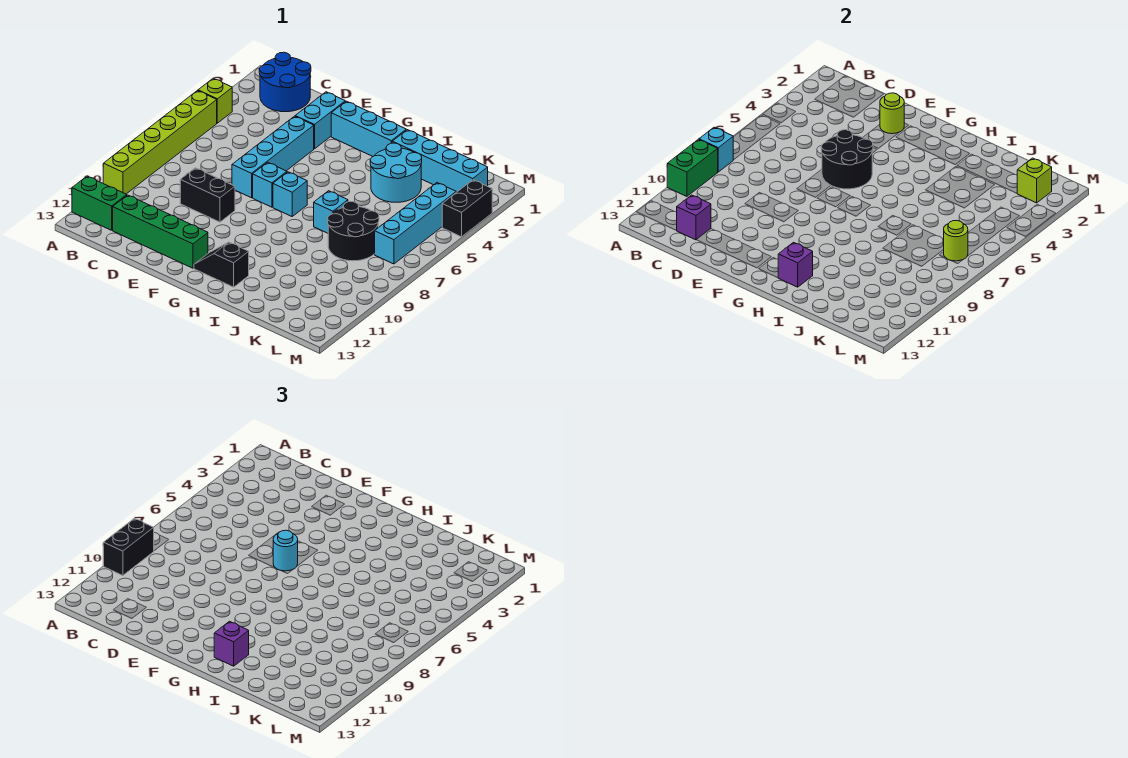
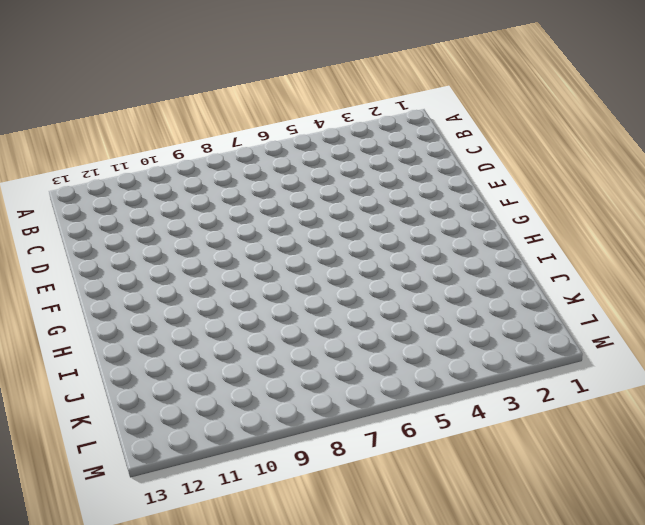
none -> lime 1x1 brick [198,78,232,123]
none -> lime 1x6 brick [103,91,217,194]
none -> green 1x2 brick [72,176,127,230]

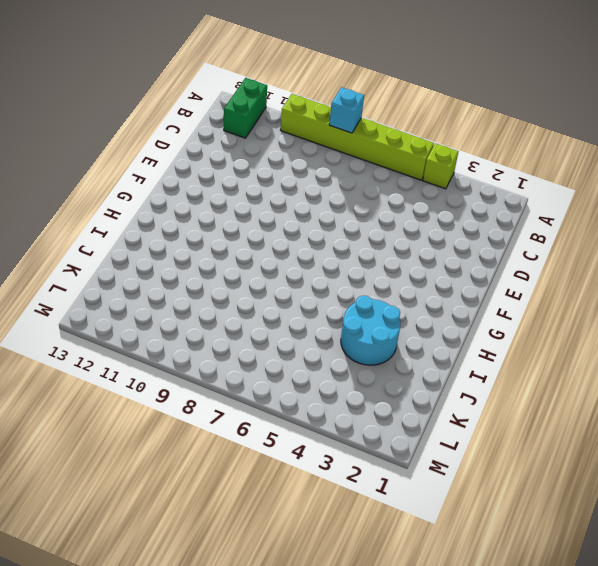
none -> blue 2x2 round brick [259,52,311,112]
none -> green 1x4 brick [113,195,208,268]
none -> black 1x2 brick [180,168,235,222]

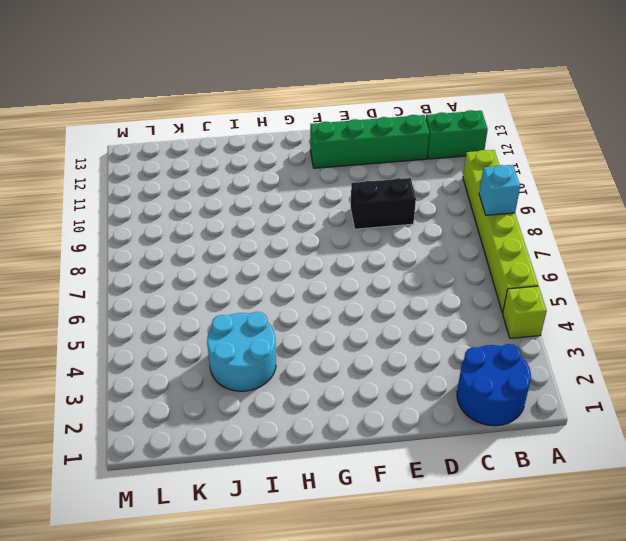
none -> cyan 1x2 brick [295,92,345,149]
none -> cyan 1x4 brick [232,116,314,198]
none -> cyan 1x3 brick [331,101,406,156]

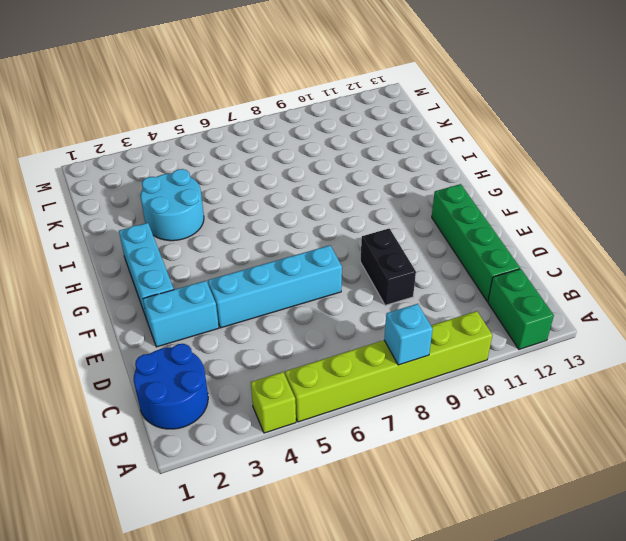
none -> cyan 1x1 brick [253,162,287,207]
none -> cyan 1x1 brick [273,172,307,216]
none -> black 1x2 slope [194,242,249,287]

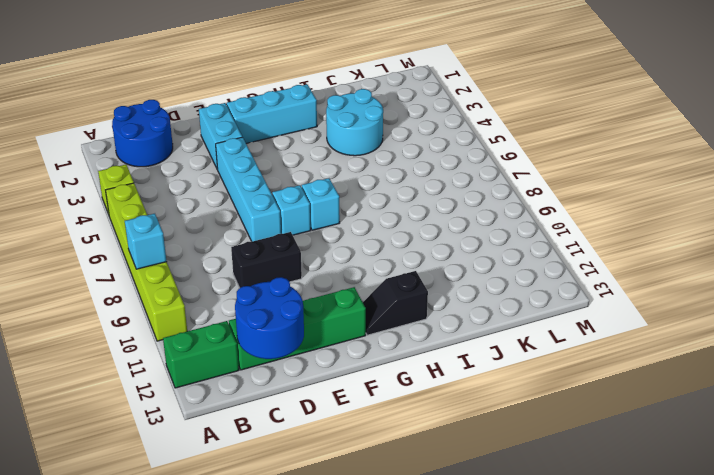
blue 2x2 round brick [235,277,304,359] -> purple 1x1 brick [676,195,711,240]
none -> cyan 1x4 brick [392,130,488,192]
none -> cyan 1x1 brick [314,191,348,233]
none -> black 2x2 round brick [328,202,379,261]

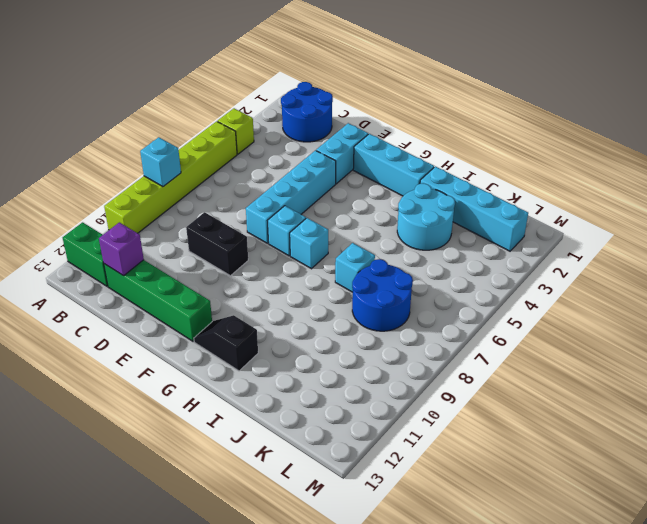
blue 2x2 round brick [352,259,413,331] -> black 2x2 round brick [328,202,379,261]
none -> cyan 1x4 brick [375,183,456,264]
none -> black 1x2 brick [442,180,492,237]
none -> green 1x2 brick [667,139,718,196]

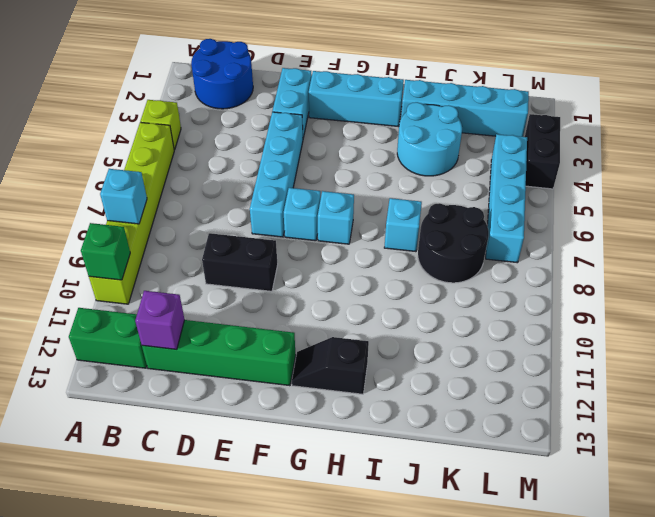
green 1x1 brick [81,223,130,280] -> green 1x2 brick [667,139,718,196]
none -> lime 1x1 round brick [880,93,904,134]
none -> black 2x2 round brick [821,130,873,189]
none -> purple 1x1 brick [778,242,813,287]

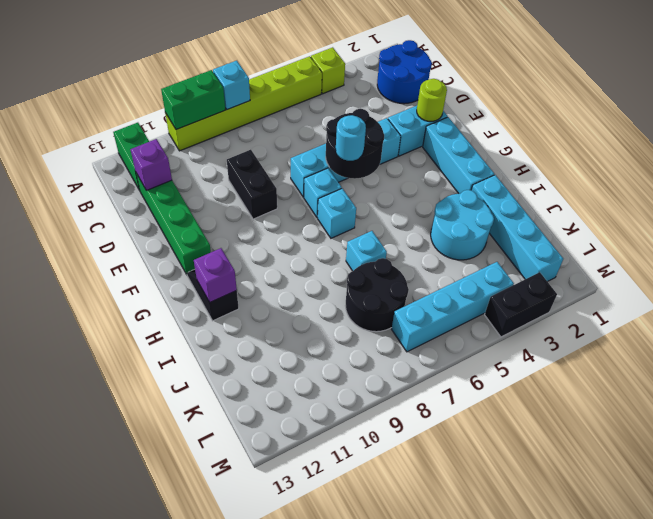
none -> lime 1x1 brick [1017,158,1052,203]
none -> lime 1x1 round brick [944,220,968,261]
none -> black 1x2 brick [103,518,154,575]

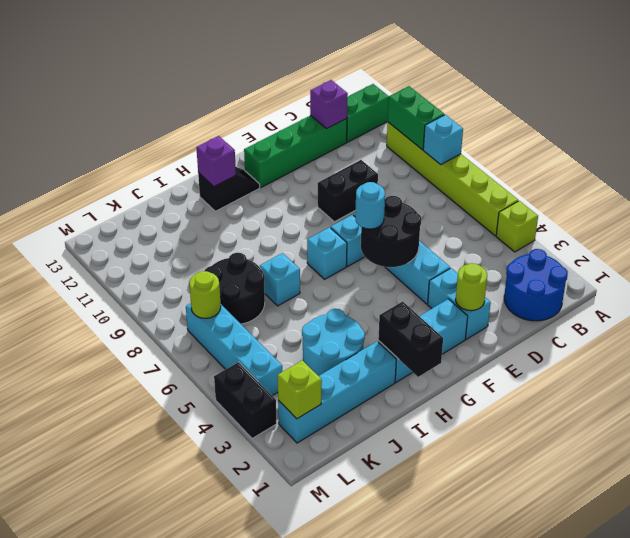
black 1x2 brick [378,302,443,377] -> black 1x2 brick moved to [103,518,154,575]
none -> purple 1x1 brick [214,621,249,666]

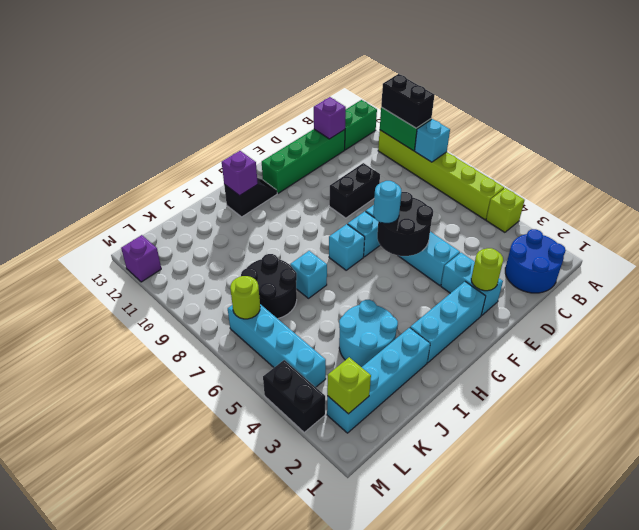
purple 1x1 brick [121,235,161,282] -> purple 1x1 brick moved to [214,621,249,666]

